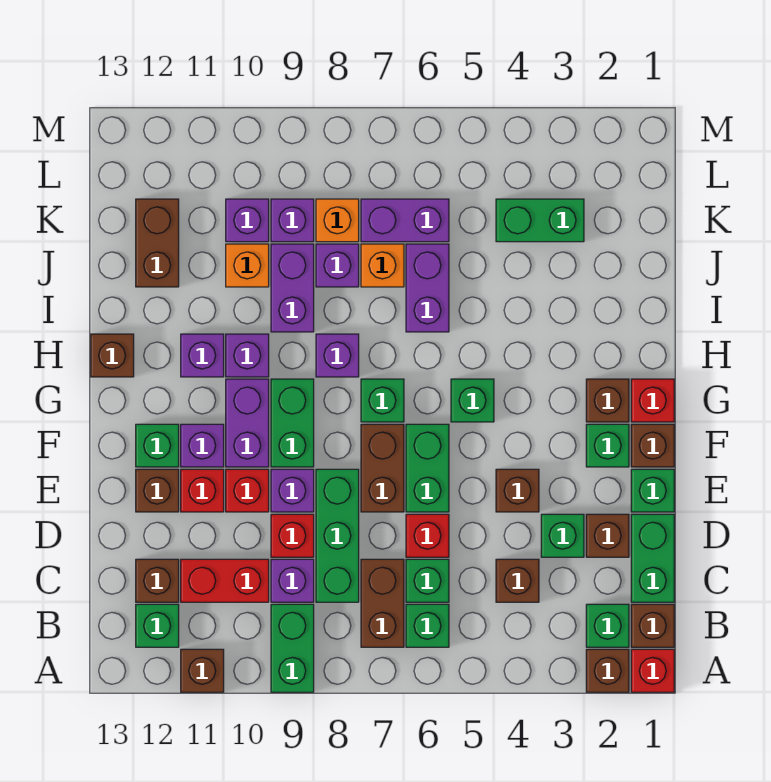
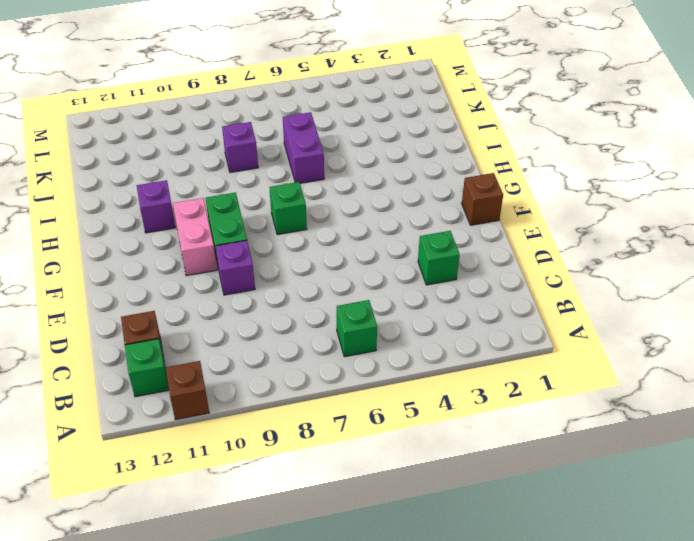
pink 1x2 brick [173,198,217,276] -> purple 1x2 brick [226,379,269,467]
none -> red 1x1 brick [631,649,674,692]
none -> brown 1x1 brick [586,649,629,692]
none -> green 1x2 brick [271,604,314,692]
none -> brown 1x1 brick [631,604,674,647]

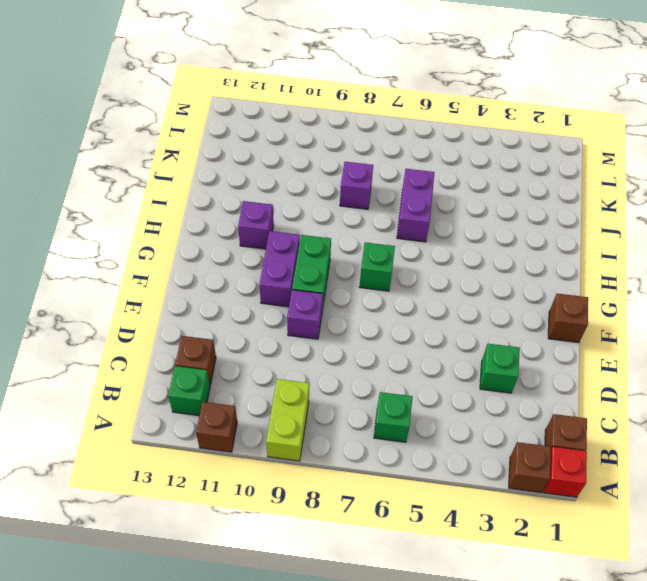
lime 1x2 brick [266,379,309,461] -> green 1x2 brick [271,604,314,692]
none -> green 1x1 brick [586,604,629,647]
none -> brown 1x2 brick [361,559,404,647]
none -> green 1x2 brick [631,514,674,602]
none -> brown 1x1 brick [496,559,539,602]

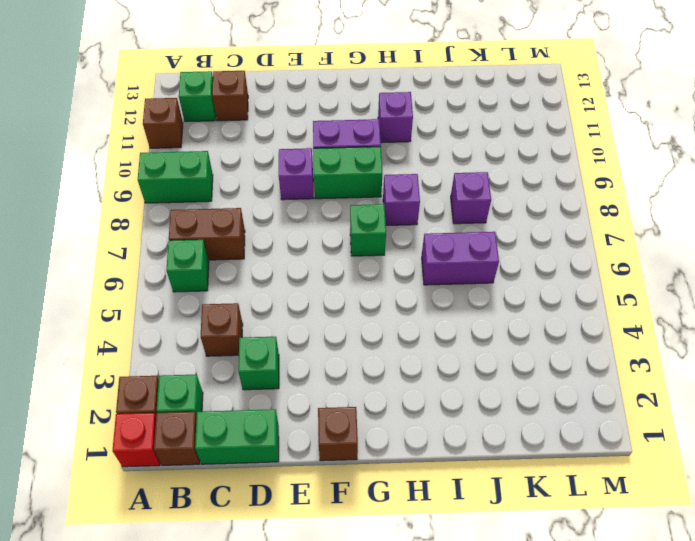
none -> green 1x1 brick [406,559,449,602]
none -> green 1x3 brick [316,469,359,602]
none -> purple 1x1 brick [271,559,314,602]
none -> red 1x2 brick [181,559,269,602]

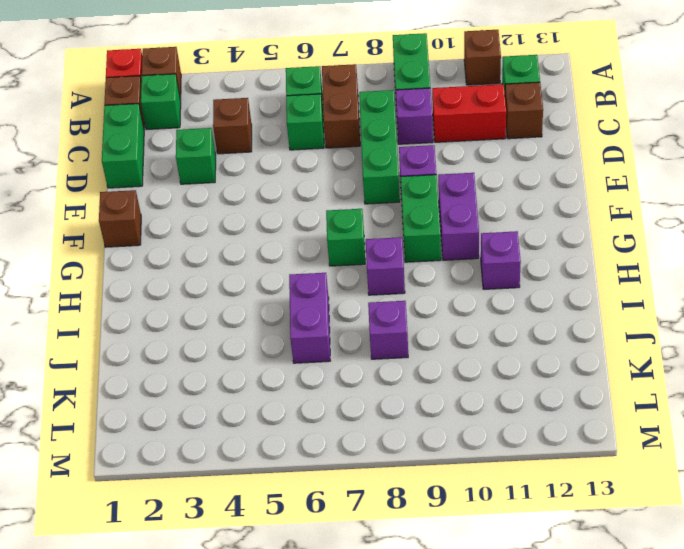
none -> brown 1x1 brick [586,514,629,557]
none -> red 1x1 brick [406,514,449,557]
none -> red 1x1 brick [271,514,314,557]
none -> green 1x1 brick [631,469,674,512]

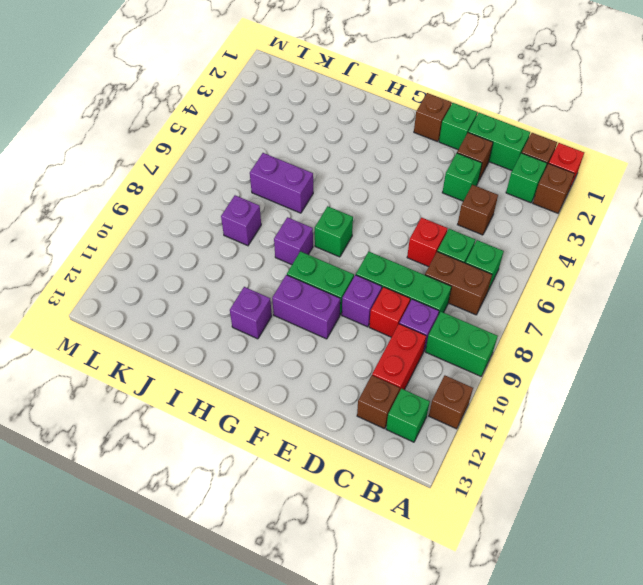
none -> brown 1x1 brick [496,469,539,512]
none -> green 1x2 brick [406,424,449,512]
none -> brown 1x2 brick [361,424,404,512]
none -> red 1x1 brick [226,469,269,512]

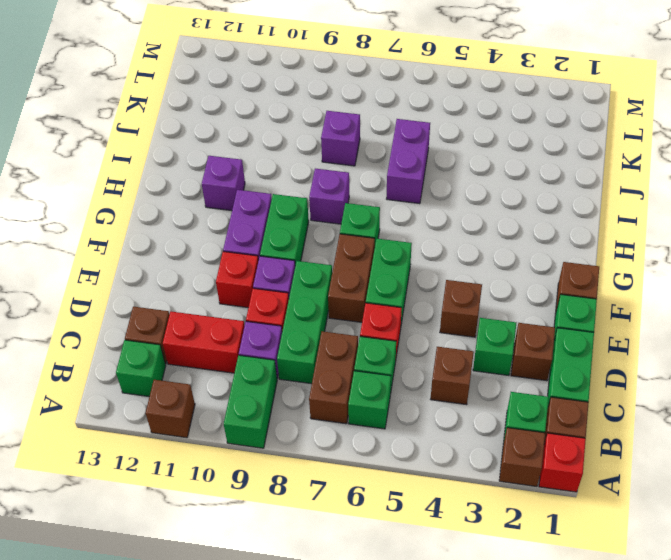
none -> red 1x1 brick [181,469,224,512]
none -> brown 1x1 brick [136,469,179,512]
none -> green 1x1 brick [586,424,629,467]
none -> purple 1x1 brick [181,424,224,467]

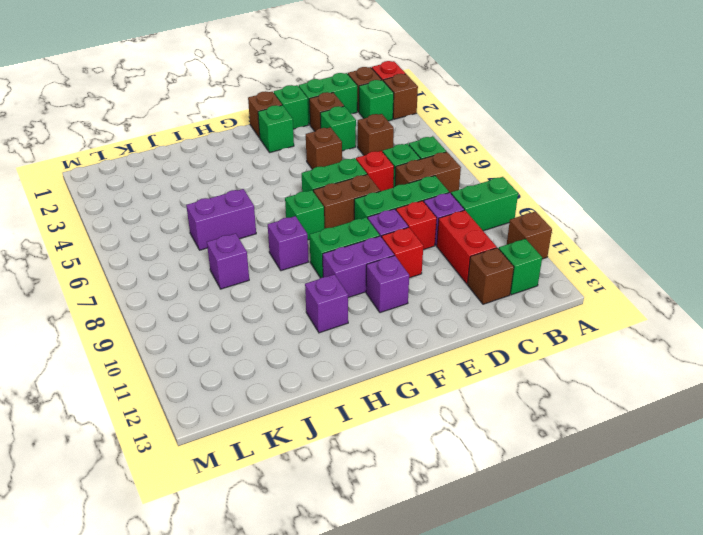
none -> red 1x1 brick [181,469,224,512]
none -> brown 1x1 brick [136,469,179,512]
none -> green 1x1 brick [136,424,179,467]
none -> red 1x1 brick [631,379,674,422]

